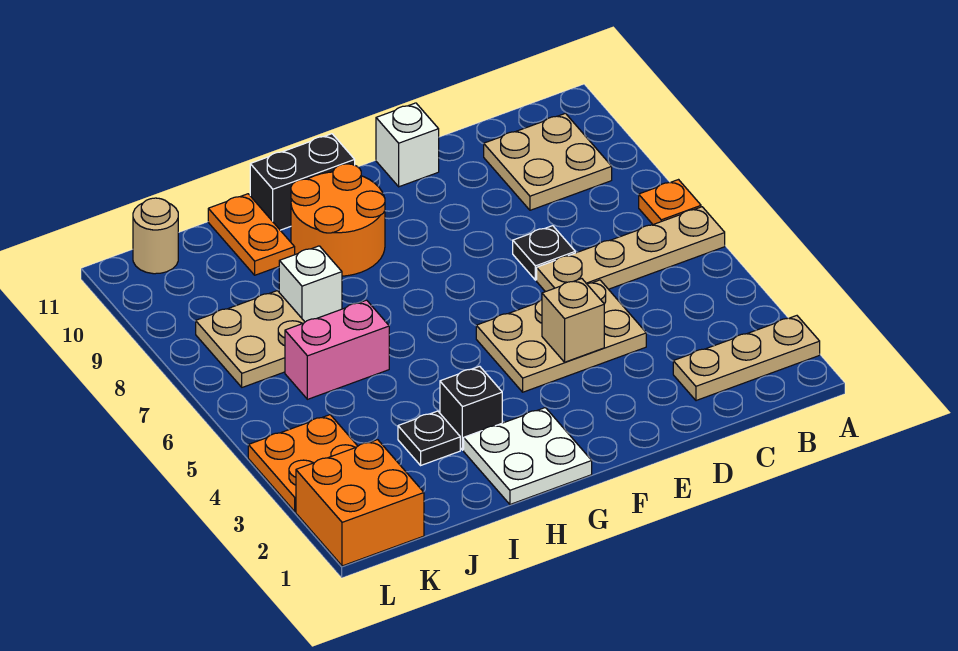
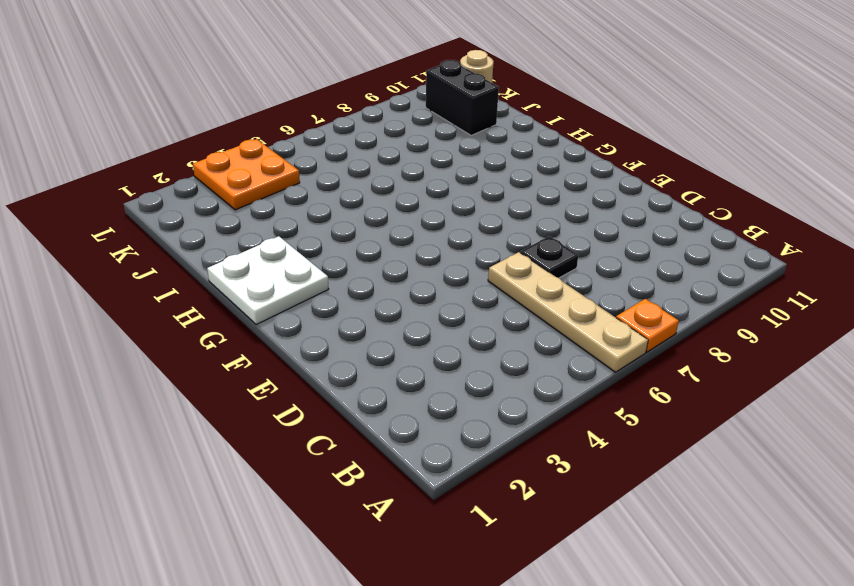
black 1x2 brick [426,60,499,135] -> black 1x2 brick moved to [250,134,355,230]
none -> tan 1x3 plate [673,316,820,401]
none -> tan 2x2 plate [484,113,612,210]
none -> tan 2x3 plate [476,280,646,392]

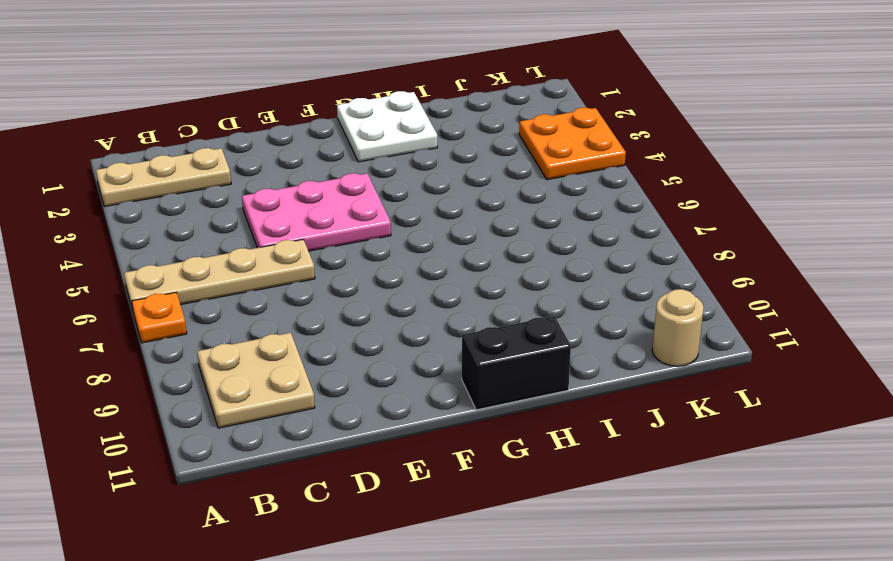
pink 2x3 plate [242,173,391,251] -> tan 2x3 plate [476,280,646,392]
none -> black 1x1 plate [513,226,575,280]
none -> white 1x1 brick [376,103,439,187]
none -> orange 2x2 round brick [291,164,385,276]

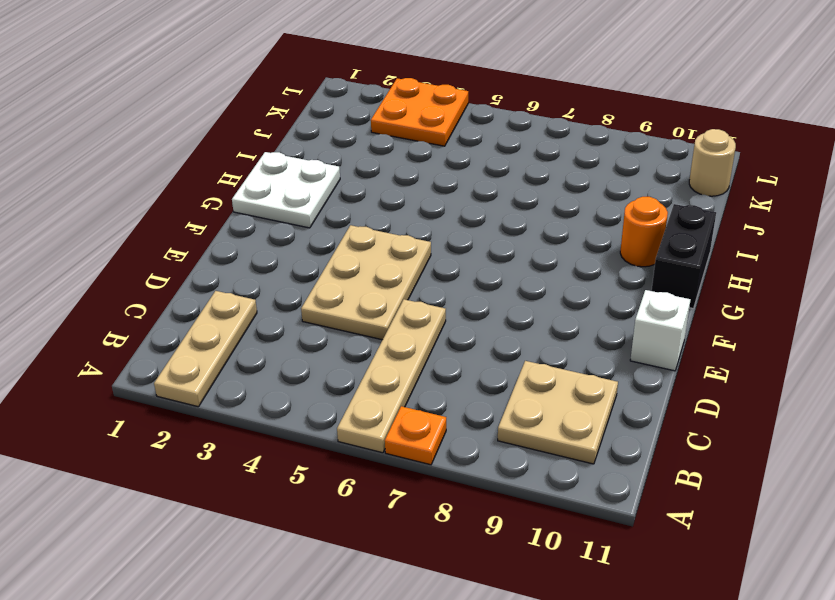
orange 1x1 round brick [620,197,668,267] -> orange 2x2 round brick [291,164,385,276]
none -> black 1x1 plate [513,226,575,280]
none -> black 1x1 brick [440,366,502,450]
none -> black 1x1 plate [398,411,460,465]

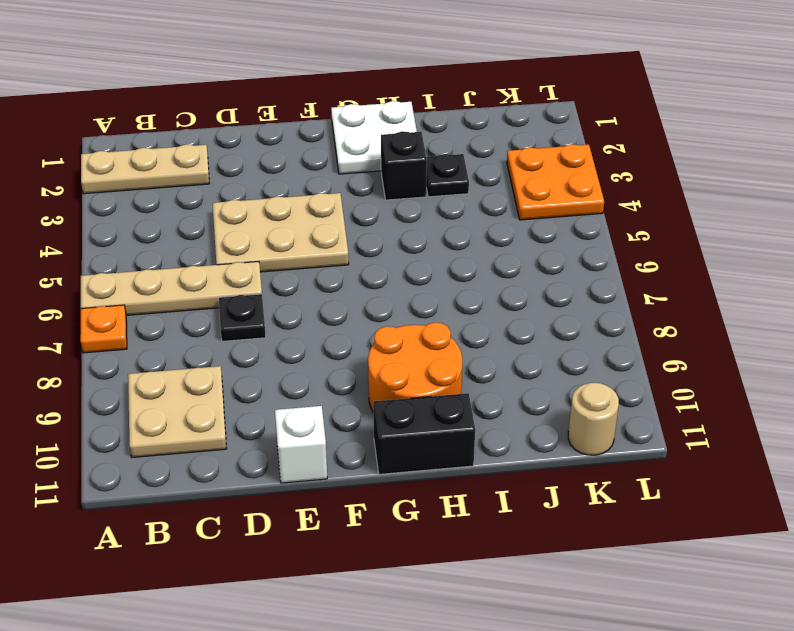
none -> pink 1x2 brick [285,300,389,399]
none -> white 1x1 brick [279,246,342,322]
none -> orange 1x2 plate [208,194,295,275]

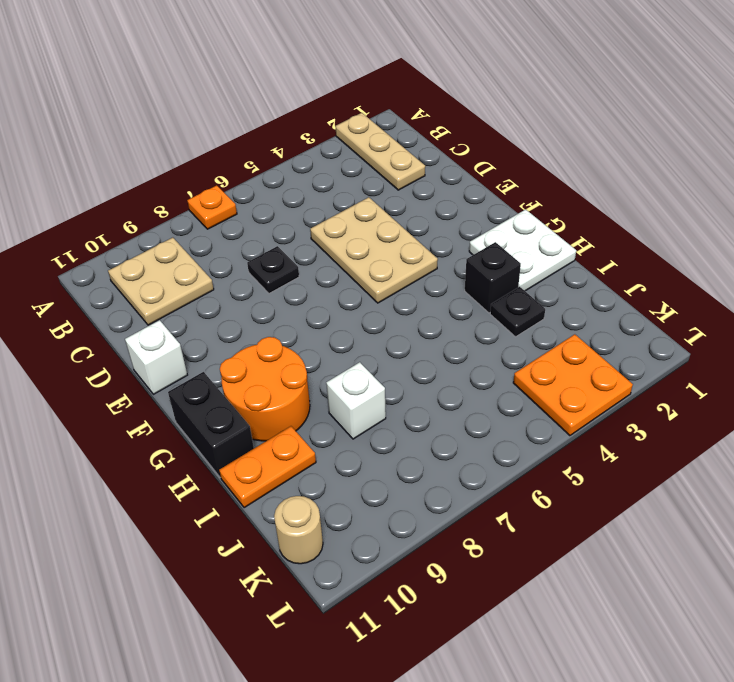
none -> tan 1x4 plate [537,207,725,292]
none -> pink 1x2 brick [285,300,389,399]
none -> tan 2x2 plate [196,291,305,387]

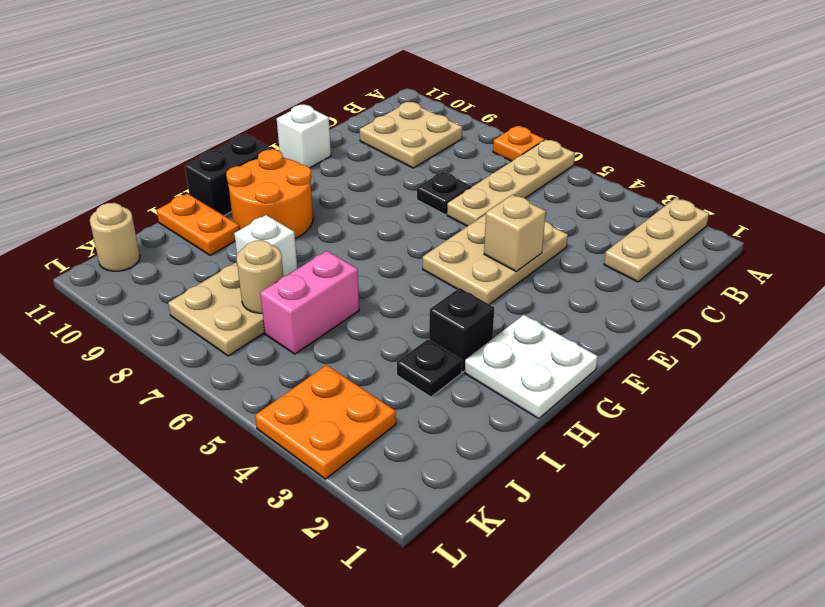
tan 1x1 round brick [237,240,283,313] -> none
none -> orange 2x2 brick [296,440,424,566]

